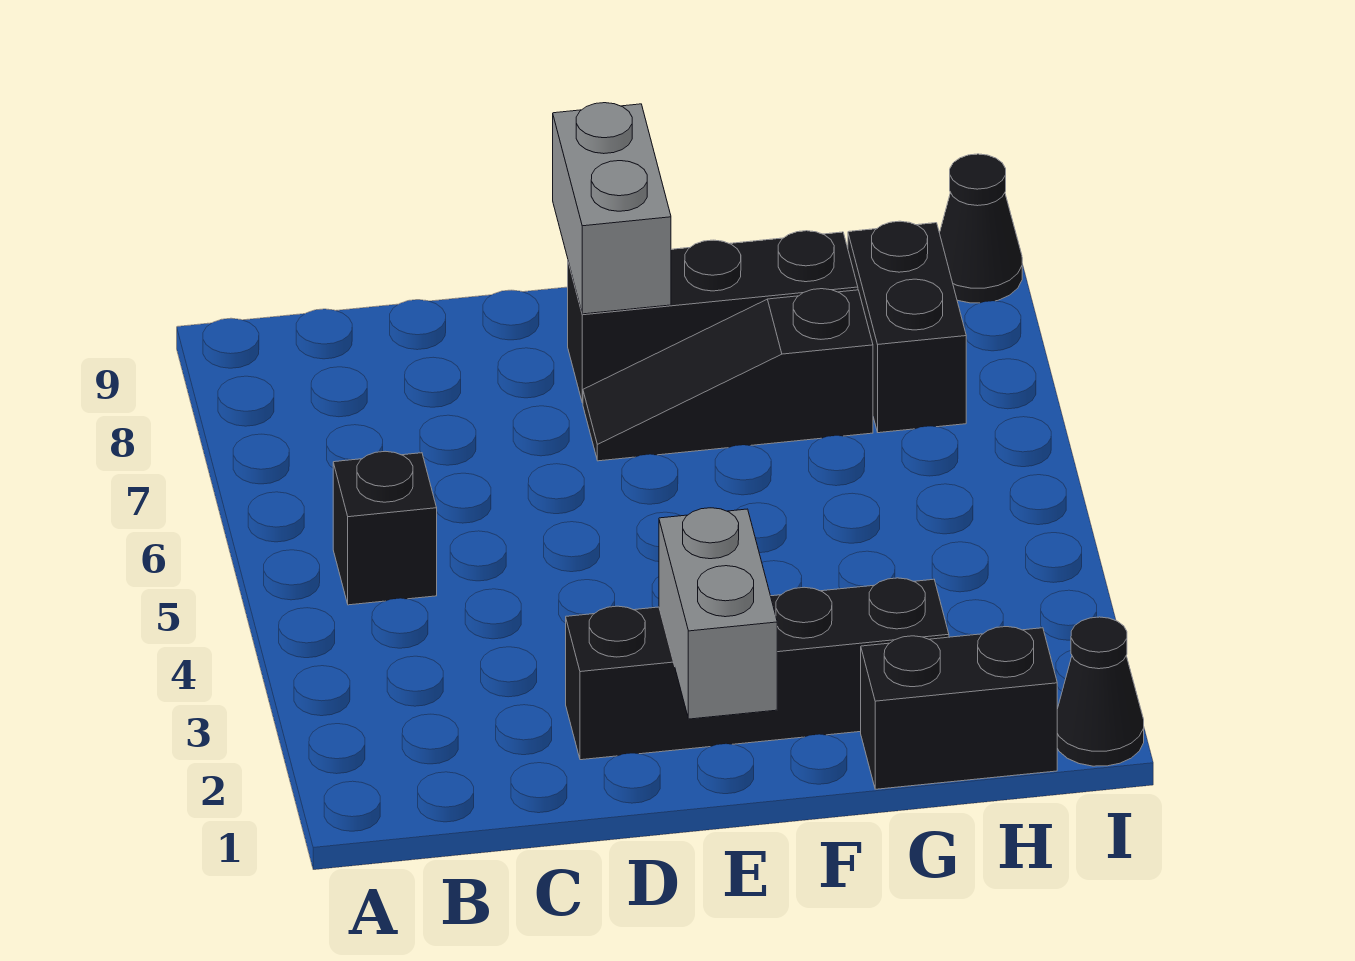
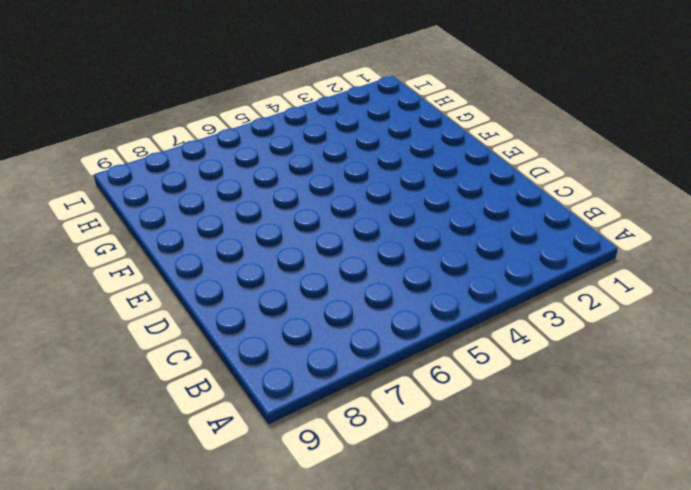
none -> black 1x1 brick [333,451,437,605]
none -> black 1x4 brick [566,578,949,760]

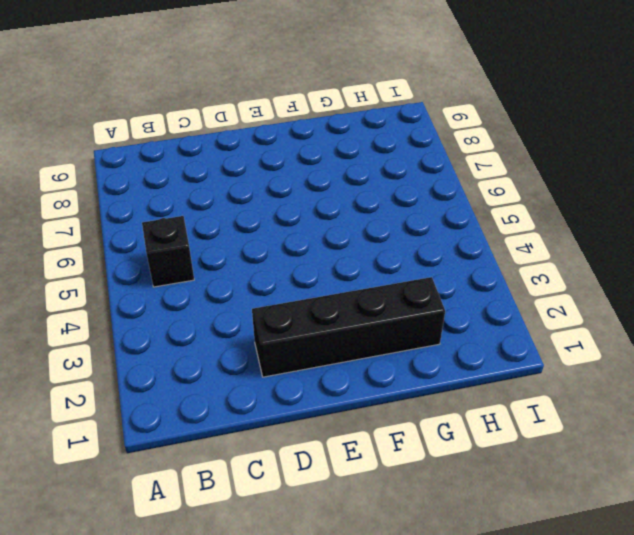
none -> black 1x3 slope [583,289,873,461]
none -> black 1x3 brick [568,231,858,403]

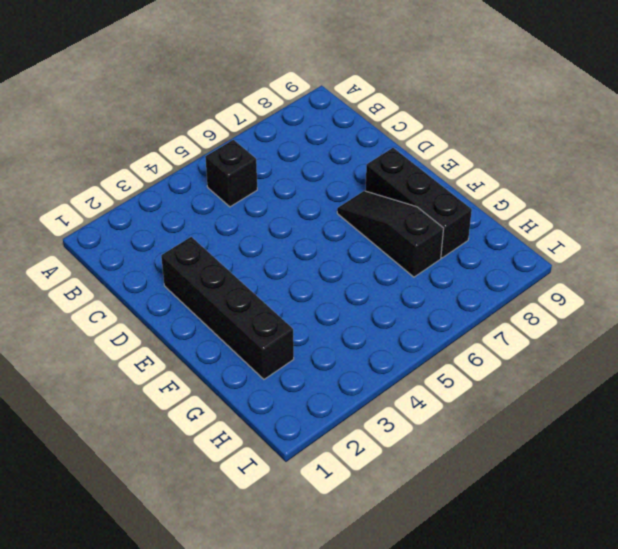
none -> black 1x2 brick [861,627,1057,789]
none -> black 1x2 brick [848,221,966,433]

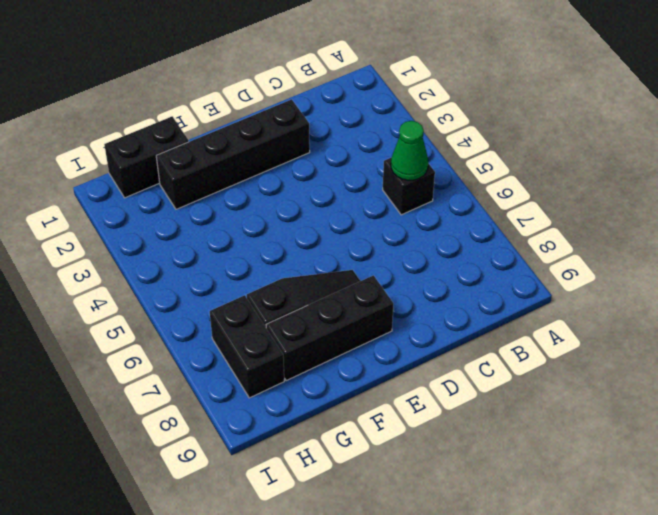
green 1x1 cone [391,121,428,180] -> none
none -> black 1x1 cone [1057,617,1144,766]
none -> black 1x1 cone [940,154,1022,303]

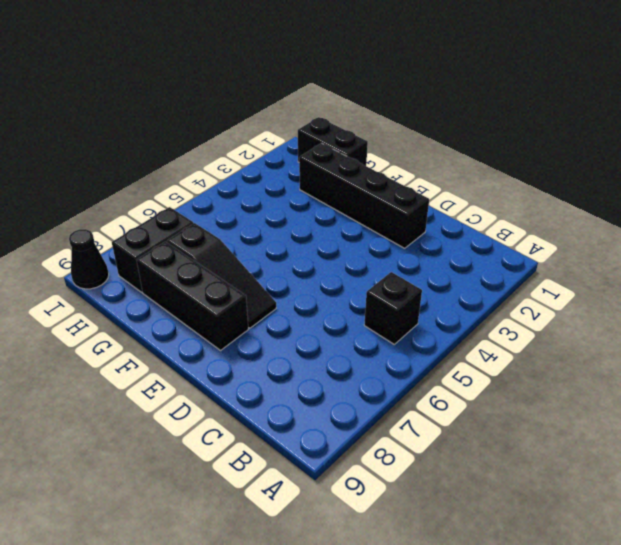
none -> black 1x1 cone [1057,617,1144,766]
none -> grey 1x2 brick [659,508,777,719]

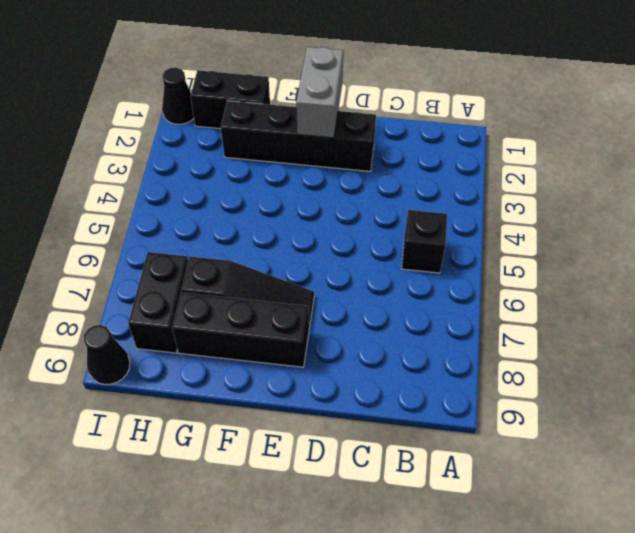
none -> grey 1x2 brick [553,103,671,314]

